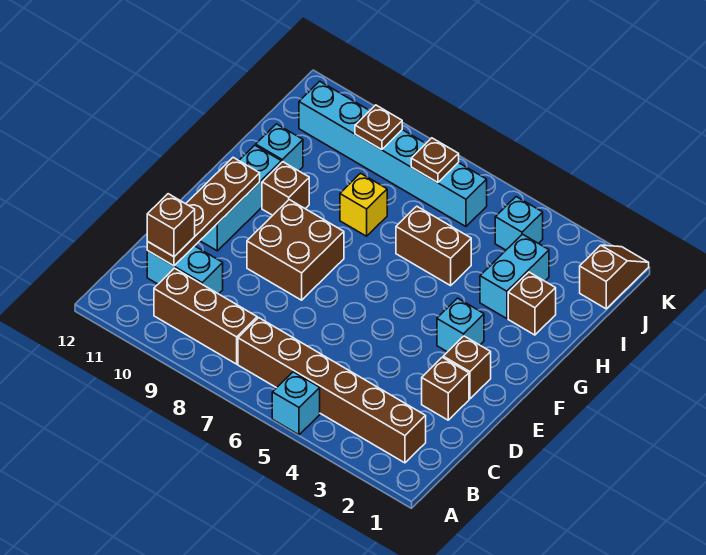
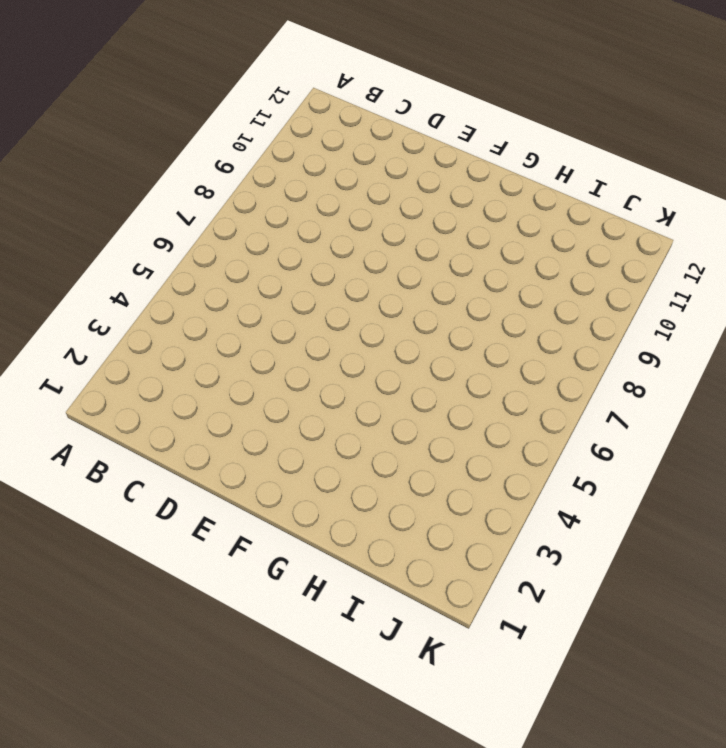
none -> cyan 1x1 brick [272,372,320,435]
none -> brown 1x6 brick [238,318,426,463]
none -> brown 1x3 brick [154,268,257,364]

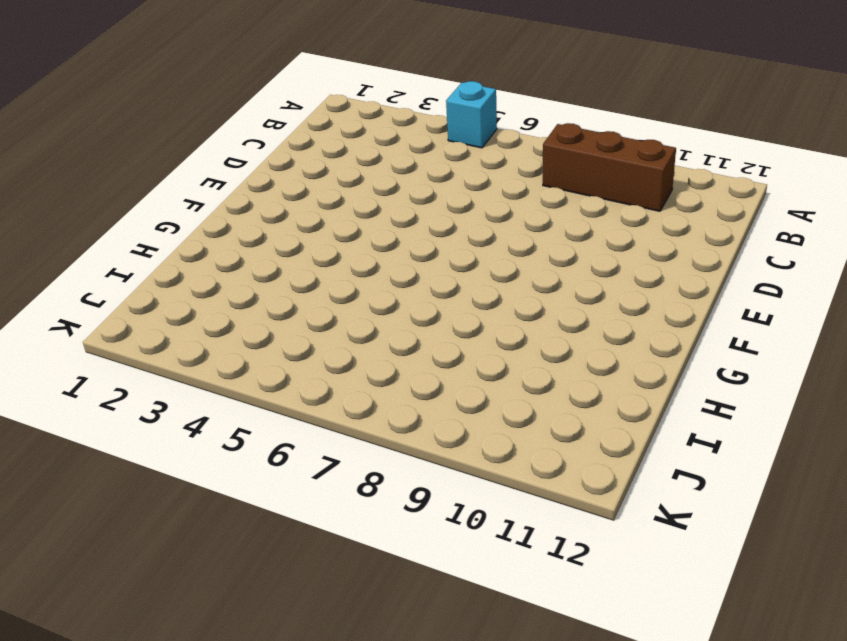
none -> brown 1x6 brick [238,318,426,463]
none -> cyan 1x2 brick [147,246,223,294]
none -> brown 1x1 brick [422,357,469,420]

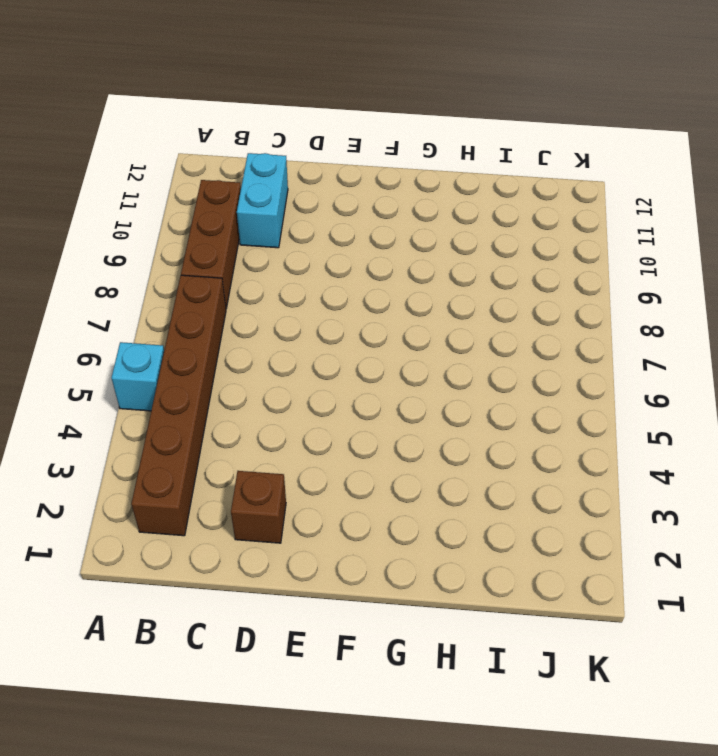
none -> brown 1x1 brick [443,336,491,399]
none -> brown 2x2 brick [247,200,344,300]
none -> cyan 1x3 brick [200,145,281,251]

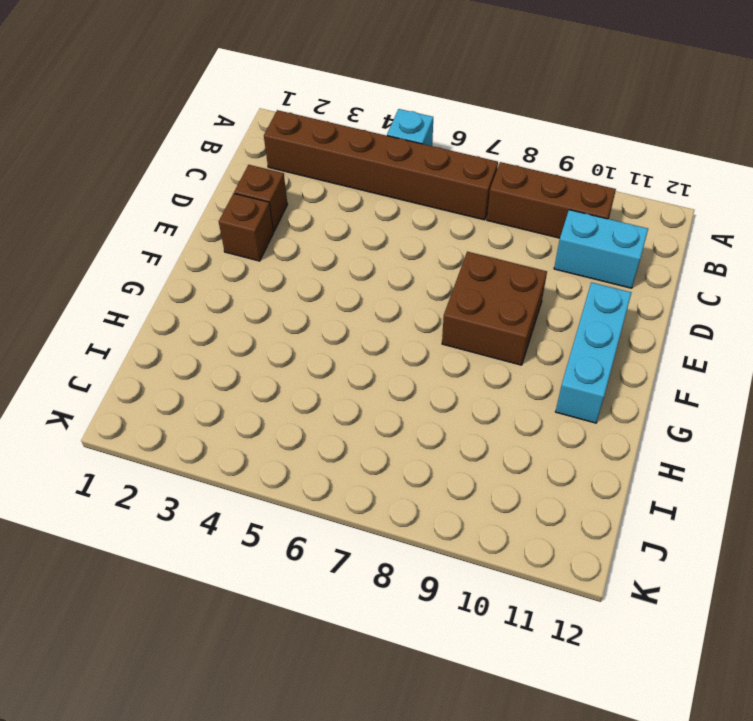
none -> cyan 1x1 brick [437,298,484,352]
none -> brown 1x1 brick [262,162,309,215]
none -> brown 1x1 brick [508,272,556,335]

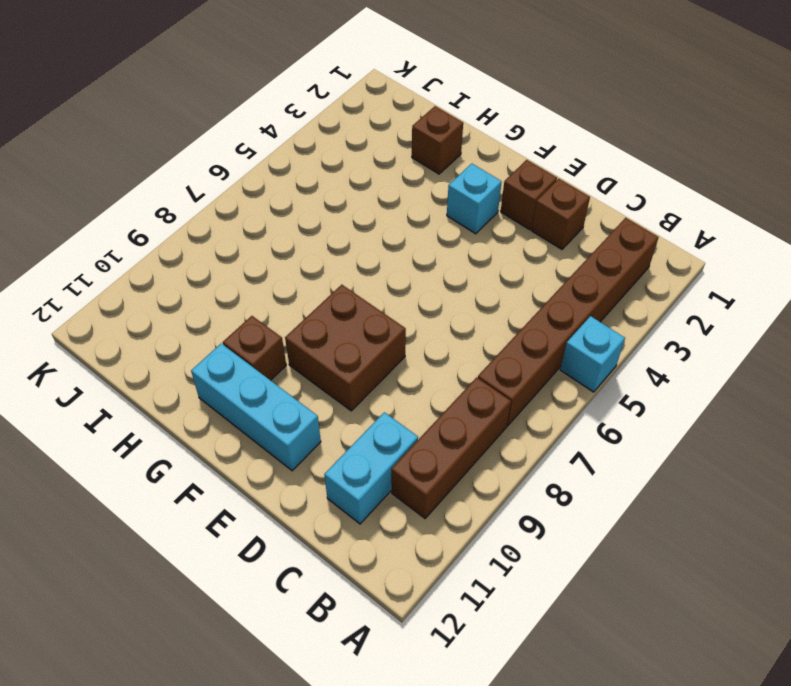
none -> cyan 1x2 brick [480,234,549,319]
none -> brown 1x2 brick [396,206,471,286]
none -> yellow 1x1 brick [340,173,387,236]

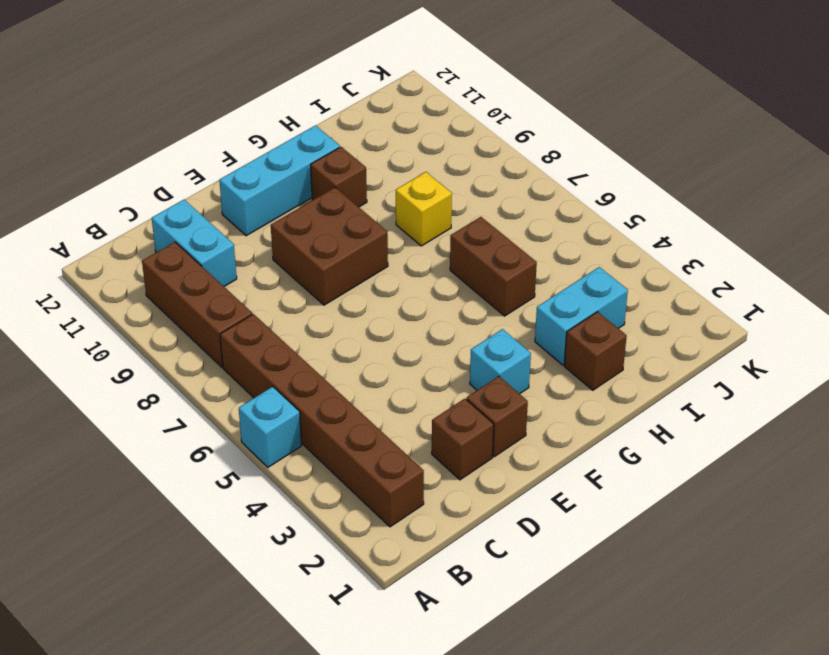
none -> cyan 1x1 brick [256,124,303,171]
none -> brown 1x2 slope [580,245,649,309]
none -> cyan 1x1 brick [495,197,543,250]

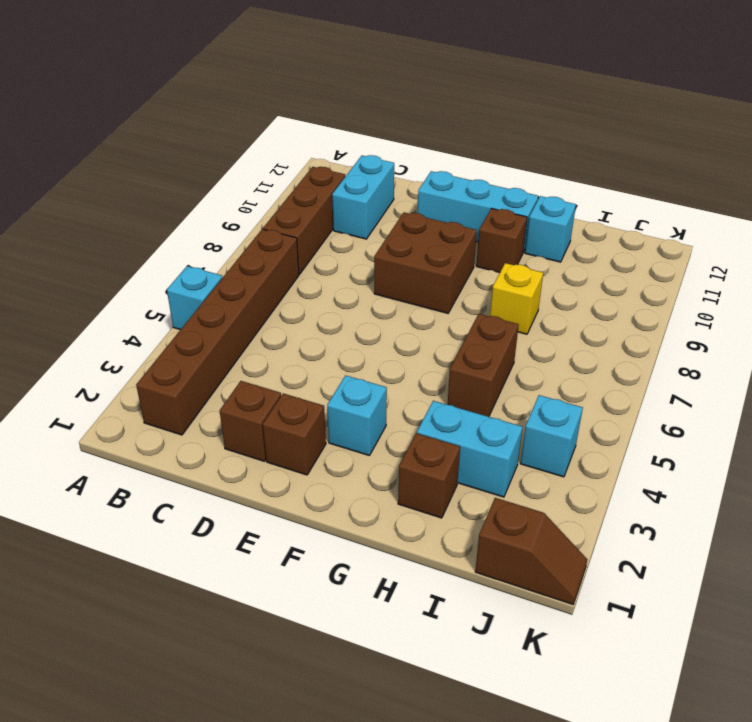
none -> cyan 1x6 brick [299,81,487,226]
none -> brown 1x4 plate [147,157,260,266]
none -> brown 1x1 plate [411,138,459,183]

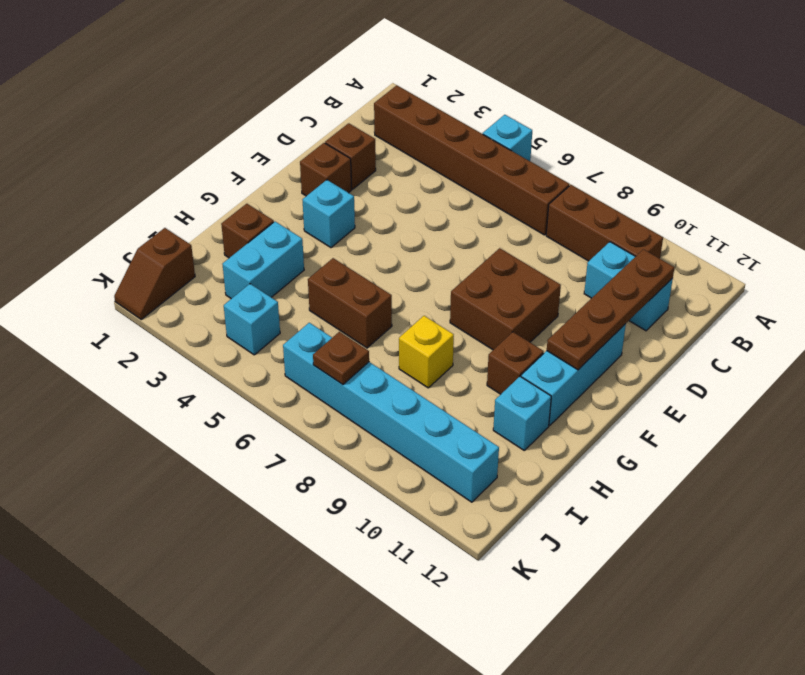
none -> brown 1x1 plate [355,105,402,150]
none -> brown 1x1 brick [147,194,195,257]

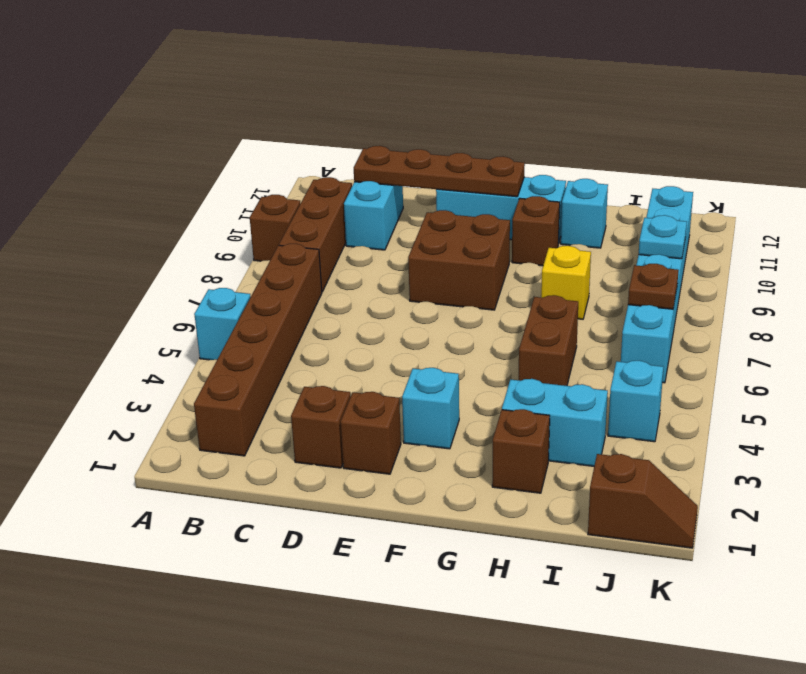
brown 1x1 brick [250,195,300,261] -> brown 1x1 brick moved to [147,194,195,257]
cyan 1x1 plate [639,215,687,259] -> brown 1x1 plate [355,105,402,150]

